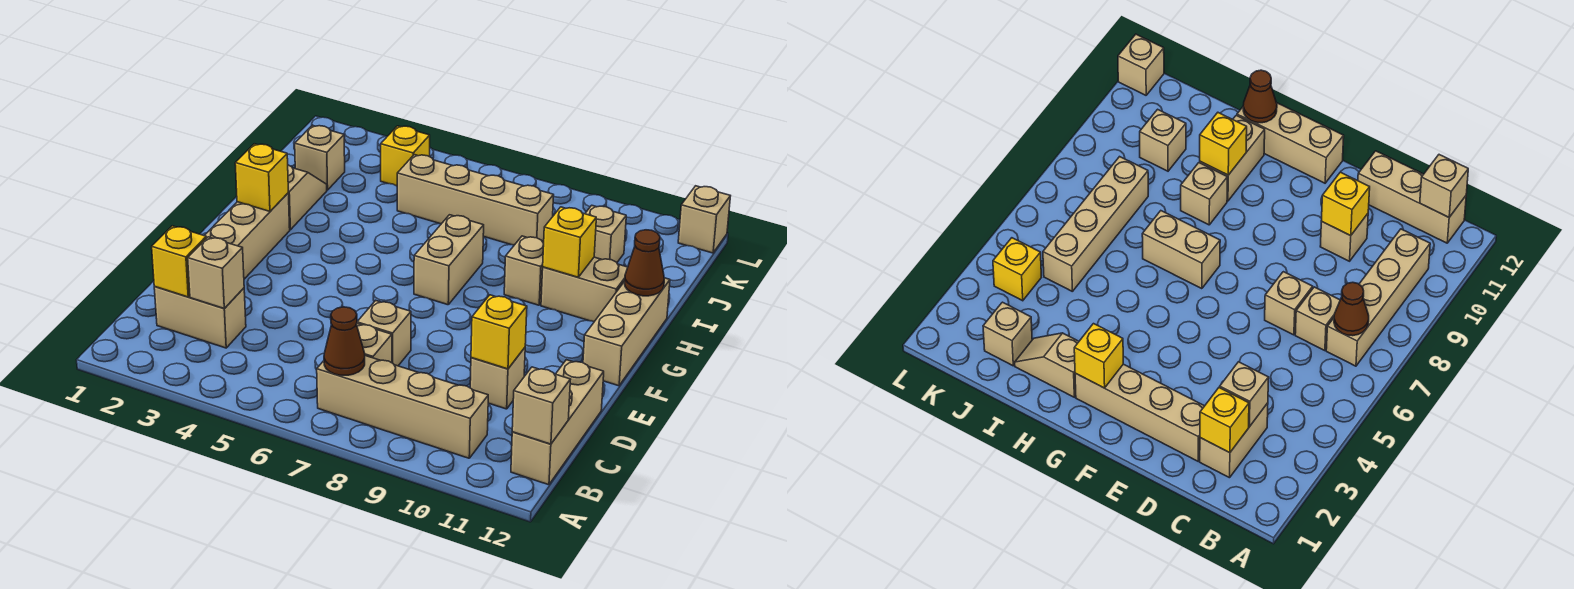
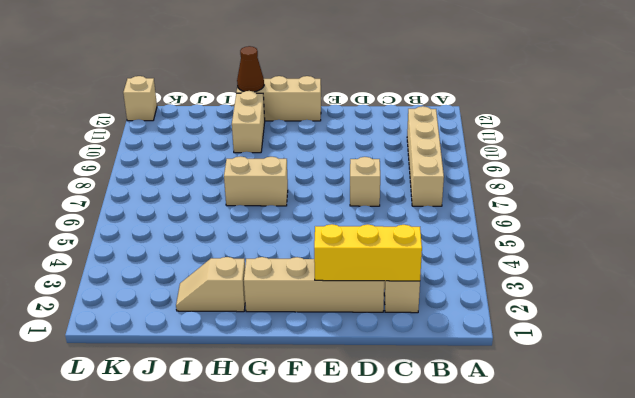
yellow 1x3 brick [314,224,422,281] -> yellow 1x1 brick [152,226,206,297]
none -> tan 1x3 brick [511,360,604,485]
none -> tan 1x1 brick [357,323,392,363]
none -> tan 1x1 brick [470,348,525,409]

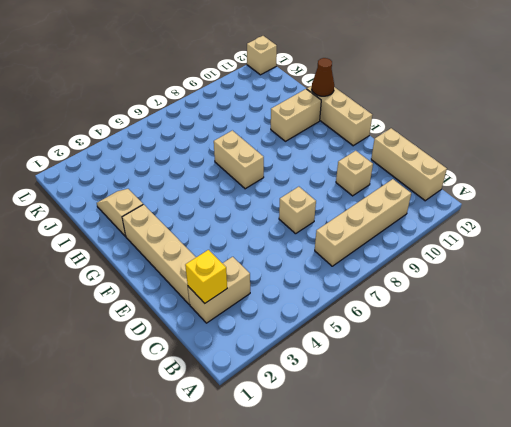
none -> tan 1x1 brick [357,323,392,363]
none -> tan 1x1 brick [504,236,544,305]
none -> tan 1x1 brick [295,125,345,190]

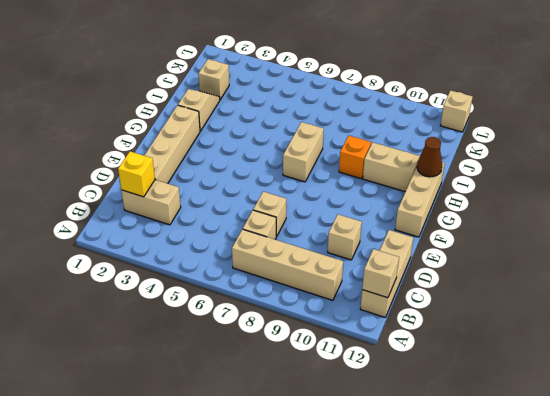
orange 1x1 brick [339,136,371,179] -> tan 1x1 brick [504,236,544,305]
none -> tan 1x4 brick [397,155,554,245]
none -> tan 1x1 brick [585,205,626,262]
none -> yellow 1x1 brick [381,126,430,186]

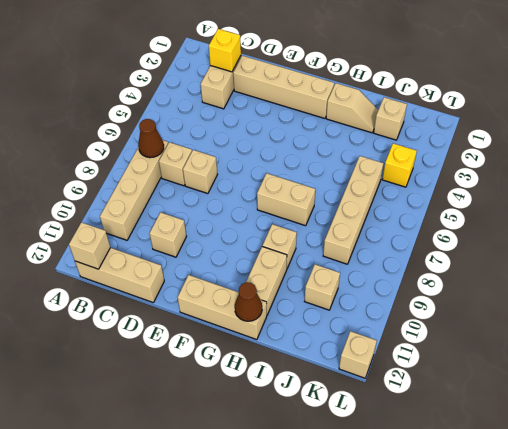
none -> tan 1x1 brick [188,237,244,309]
none -> yellow 1x1 brick [471,295,527,369]
none -> yellow 1x1 brick [235,144,288,211]

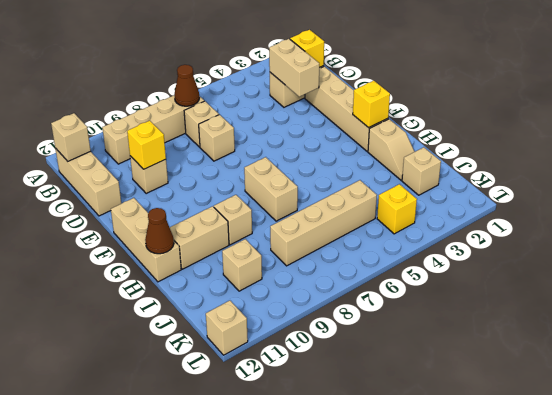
tan 1x2 brick [269,39,320,97] -> tan 1x1 brick [188,237,244,309]
none -> yellow 1x1 brick [543,207,596,277]

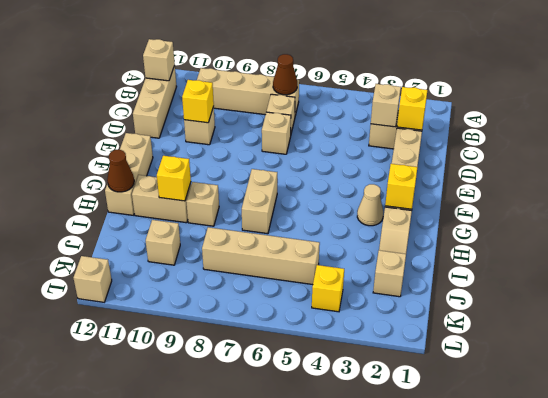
tan 1x1 cone [357,184,383,226] -> none

